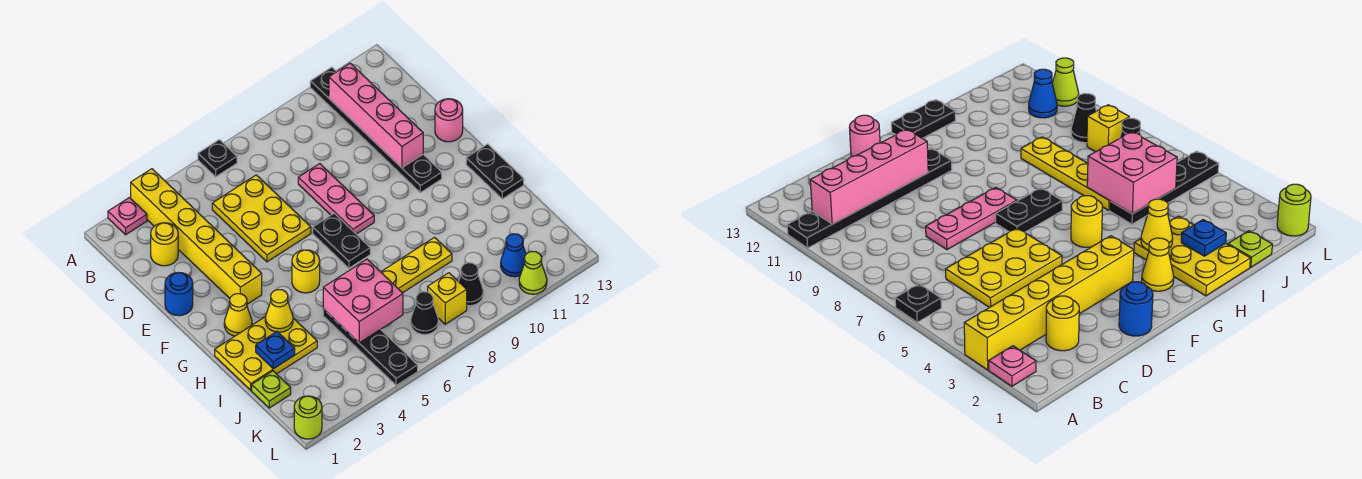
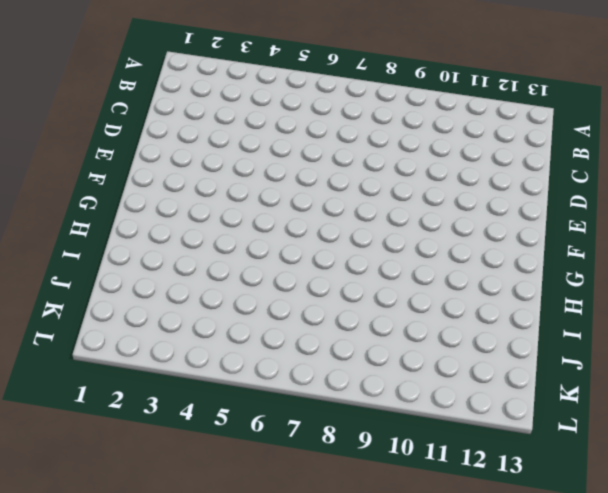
none -> pink 1x1 plate [108,198,147,235]
none -> yellow 1x6 brick [131,169,262,304]
none -> black 1x1 plate [198,140,237,177]

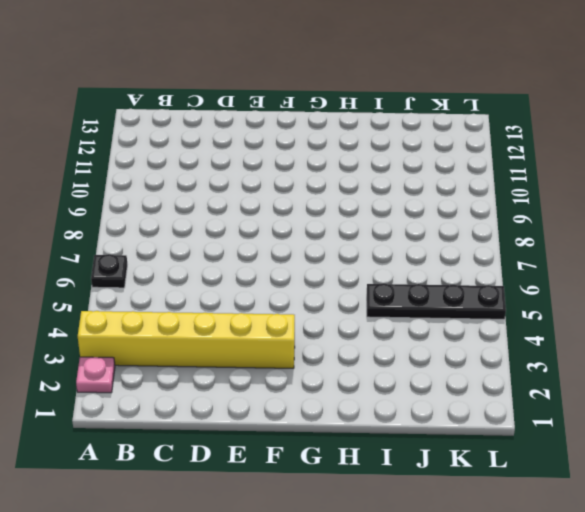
none -> black 1x6 plate [310,67,442,193]
none -> yellow 1x1 round brick [151,223,178,266]
none -> yellow 2x3 plate [212,175,311,262]

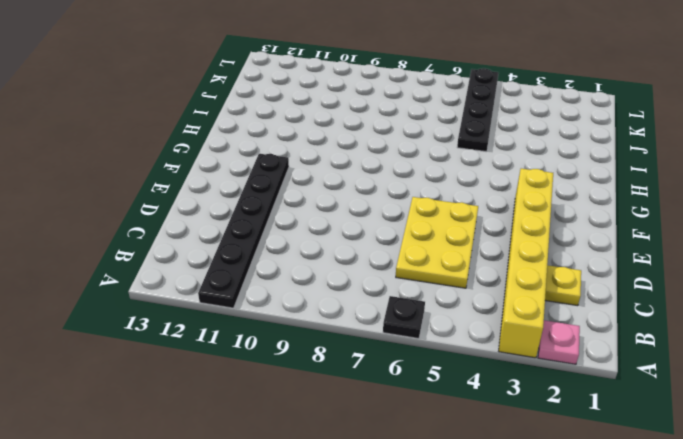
yellow 1x1 plate [545,265,581,306] -> yellow 1x1 round brick [151,223,178,266]
none -> pink 1x3 plate [298,164,374,234]
none -> blue 1x1 round brick [165,273,193,316]
none -> pink 1x1 round brick [435,99,463,142]

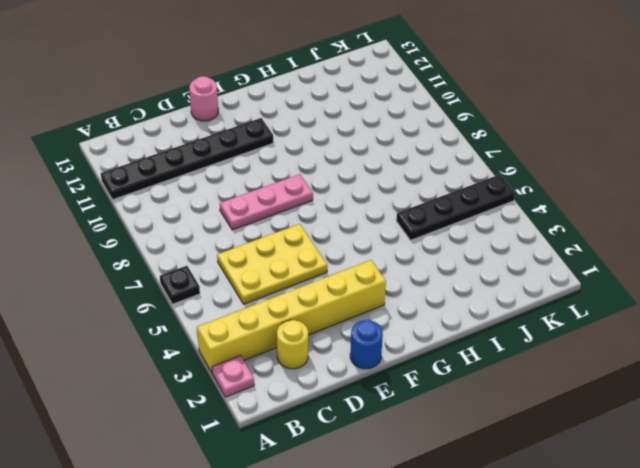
none -> black 1x2 plate [313,213,370,268]
none -> yellow 1x1 cone [224,294,252,336]
none -> yellow 1x1 round brick [292,250,320,293]

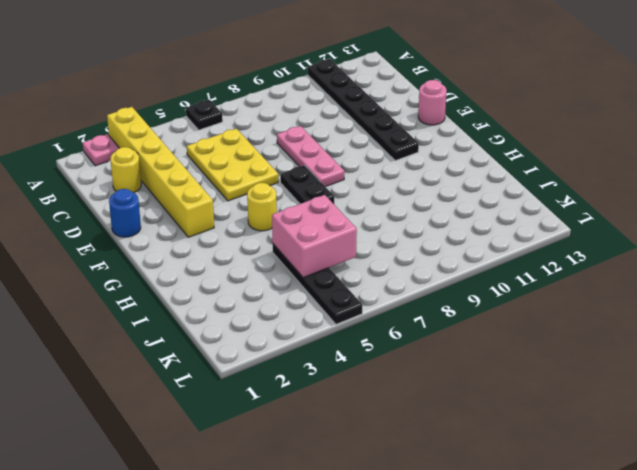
none -> yellow 1x1 cone [224,294,252,336]
none -> black 1x2 plate [466,144,524,199]
none -> yellow 2x3 plate [215,317,317,390]

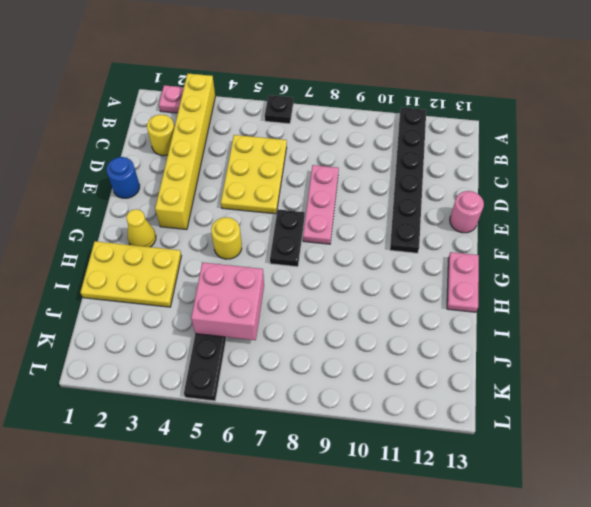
pink 1x2 plate [447,252,479,312] -> black 1x2 plate [466,144,524,199]
none -> yellow 1x4 plate [381,237,452,293]
none -> lime 1x1 plate [252,371,291,408]
none -> black 1x1 cone [411,292,438,335]

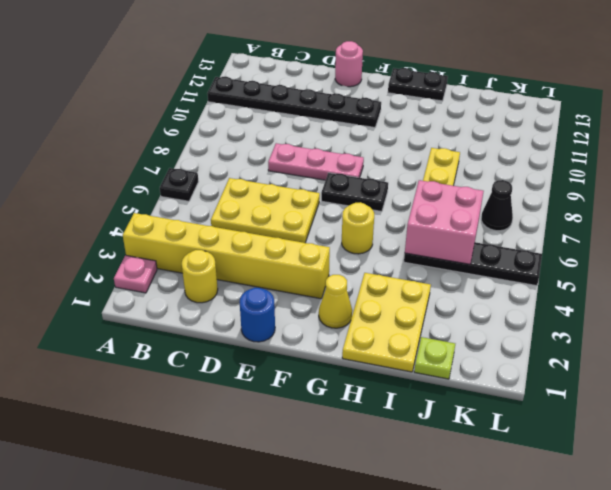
none -> yellow 1x1 brick [428,273,467,324]
none -> black 1x1 cone [459,263,483,306]
none -> blue 1x1 cone [501,234,526,277]

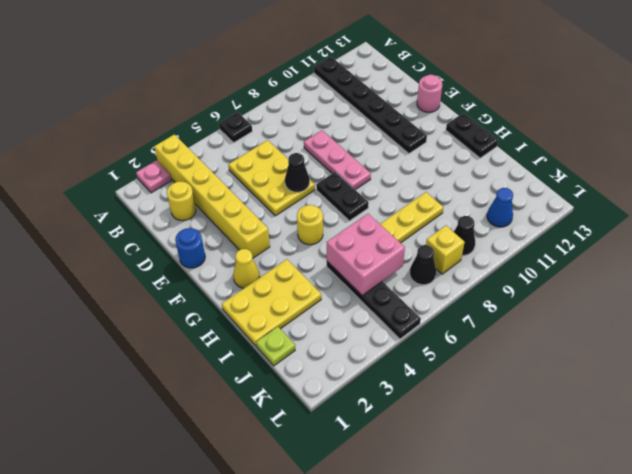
black 1x1 cone [285,153,310,192] -> none
none -> lime 1x1 round brick [294,396,322,439]
none -> lime 1x1 cone [519,251,547,294]
none -> pink 1x4 brick [329,63,423,168]

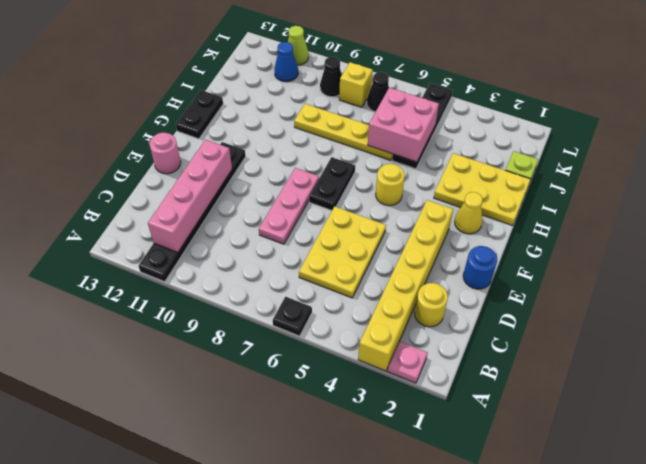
none -> lime 1x1 round brick [294,396,322,439]
none -> yellow 1x1 cone [265,290,293,332]
none -> blue 1x1 plate [256,332,295,369]

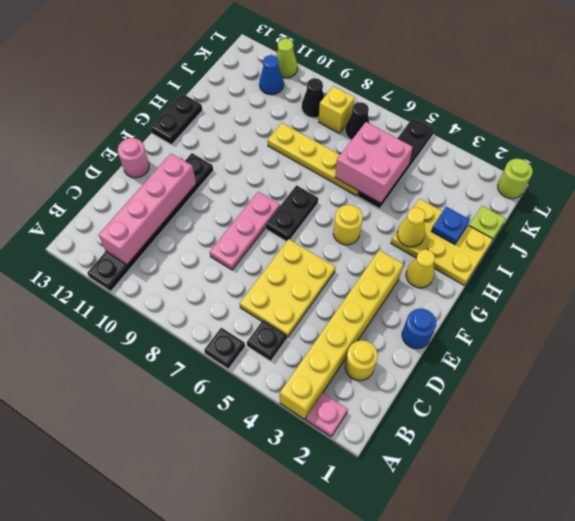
black 1x1 plate [247,320,287,361] -> none

